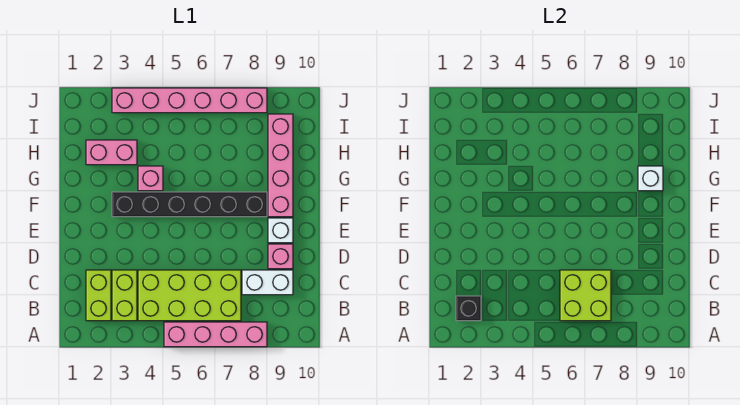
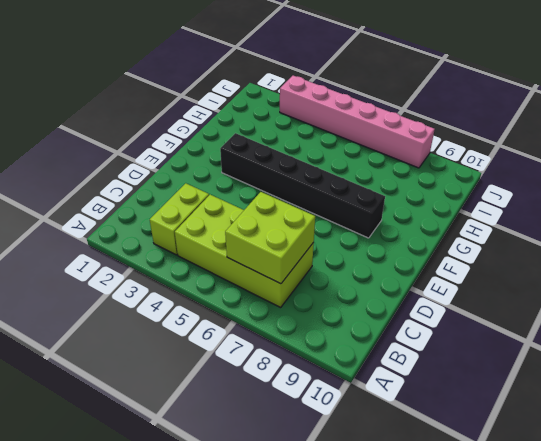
none -> pink 1x4 brick [164,322,267,347]
none -> lime 1x2 brick [86,270,111,321]
none -> white 1x2 brick [242,270,293,295]

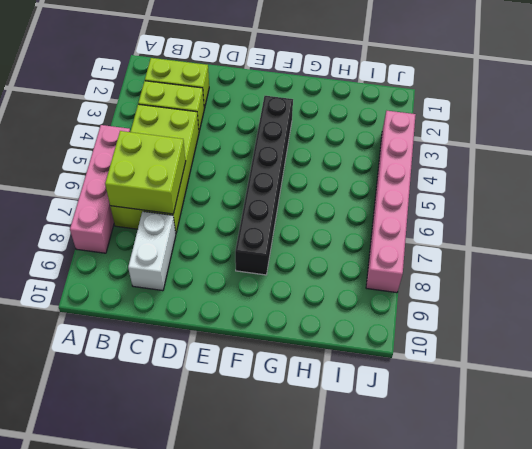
none -> pink 1x1 brick [268,244,293,269]
none -> white 1x1 brick [268,218,293,243]
none -> pink 1x4 brick [268,114,293,217]

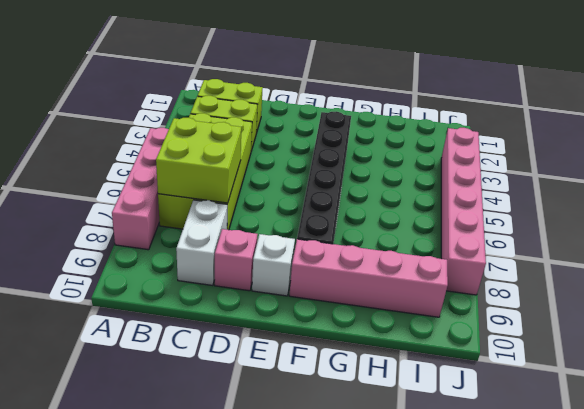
none -> pink 1x1 brick [138,166,163,191]
none -> pink 1x2 brick [86,140,137,165]
none -> black 1x1 brick [456,296,481,321]

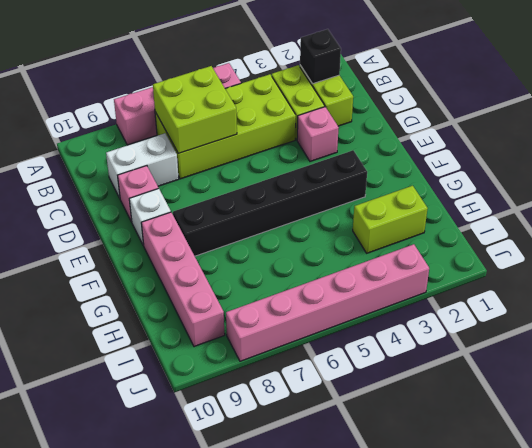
pink 1x1 brick [297,107,339,161] -> pink 1x1 brick moved to [138,166,163,191]
lime 1x2 brick [353,186,428,253] -> pink 1x2 brick [86,140,137,165]
none -> white 1x1 brick [638,166,663,191]

